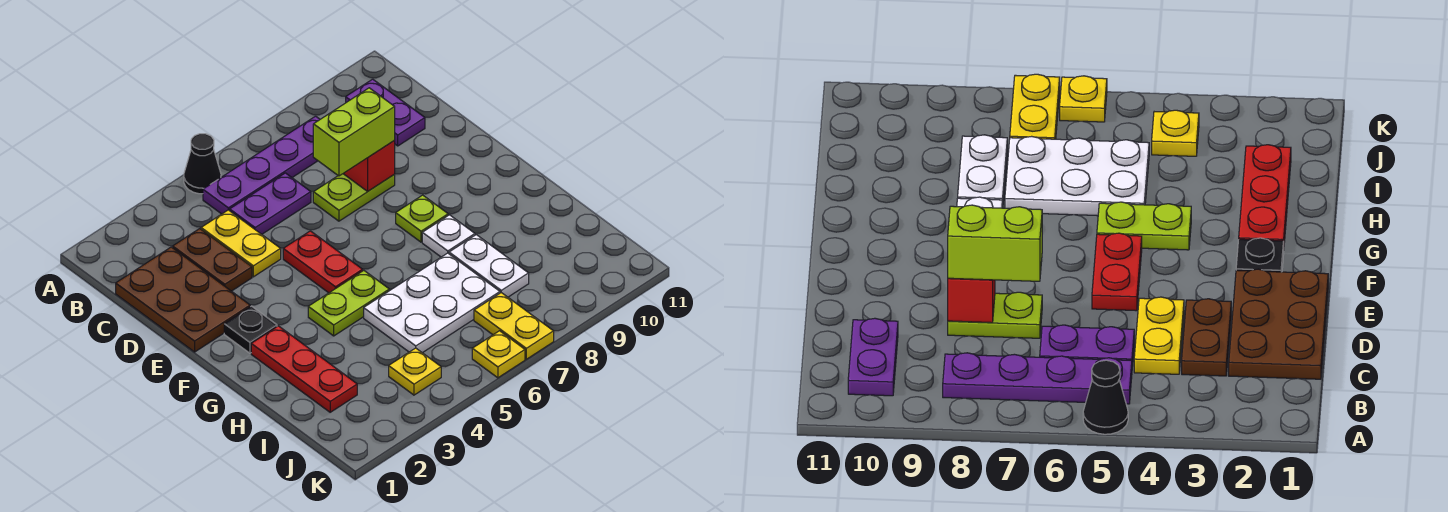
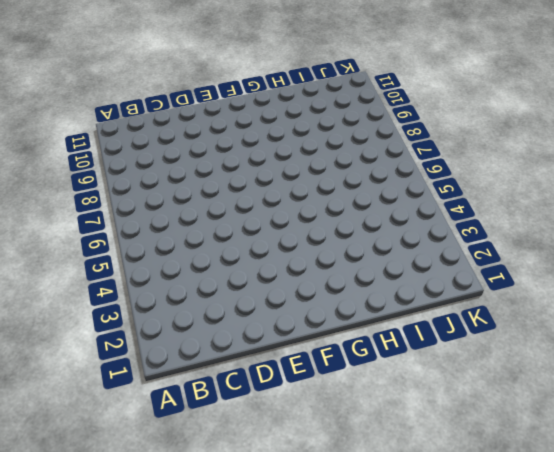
none -> black 1x1 cone [184,134,221,194]
none -> purple 1x4 plate [203,116,320,214]
none -> purple 1x2 plate [346,79,425,146]

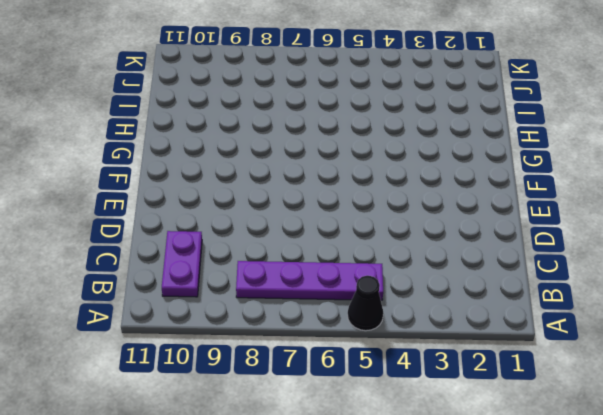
none -> brown 2x3 plate [116,247,250,352]
none -> brown 1x2 plate [173,229,252,291]
none -> yellow 1x2 plate [201,210,281,277]

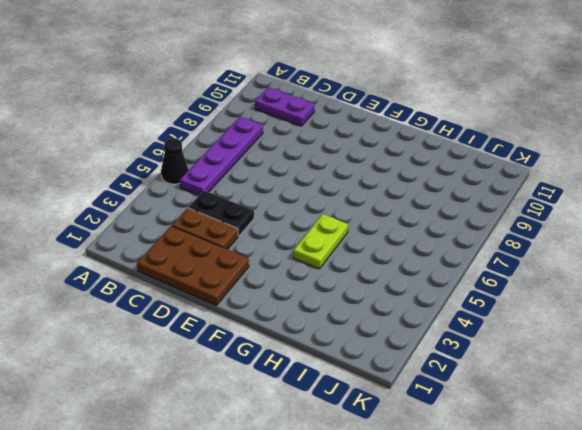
black 1x2 plate [189,191,254,236] -> yellow 1x2 plate [201,210,281,277]
none -> purple 1x2 plate [230,173,311,234]
none -> lime 1x2 plate [313,174,395,221]
none -> red 1x2 plate [283,231,363,293]

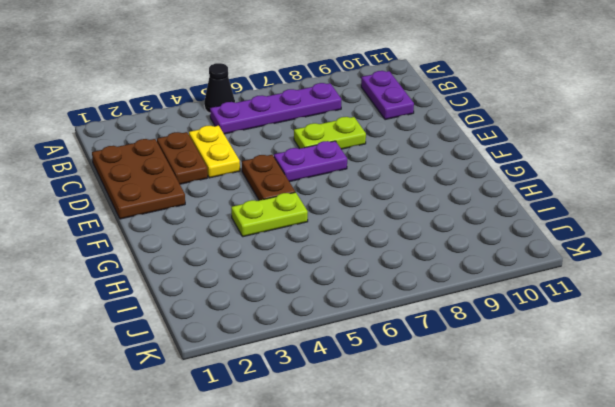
brown 1x2 plate [242,155,295,200] -> red 1x2 plate [283,231,363,293]
purple 1x2 plate [274,141,347,182] -> purple 1x2 plate moved to [230,173,311,234]
none -> black 1x1 plate [224,306,277,353]
none -> lime 1x1 plate [396,195,448,242]
none -> red 1x3 plate [251,326,357,412]

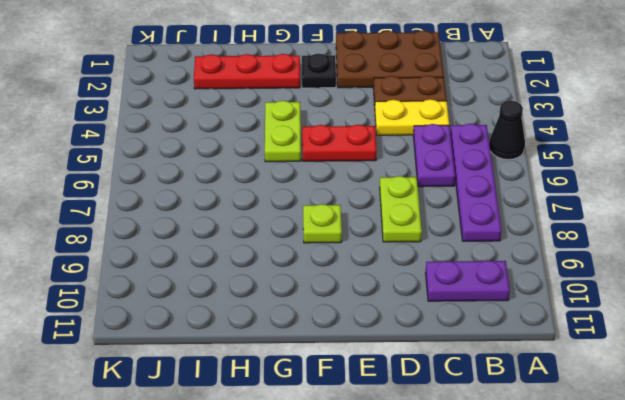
none -> white 1x1 plate [422,215,475,257]
none -> white 2x3 plate [364,253,500,353]
none -> white 1x2 plate [449,235,529,297]

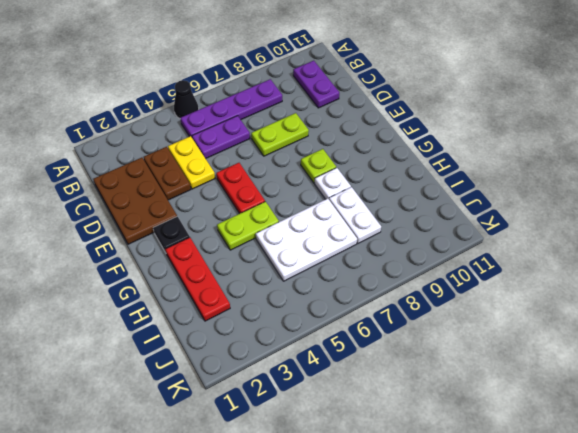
none -> yellow 1x1 plate [389,348,441,395]
none -> yellow 1x2 plate [474,293,554,359]
none -> yellow 1x1 plate [472,331,525,378]

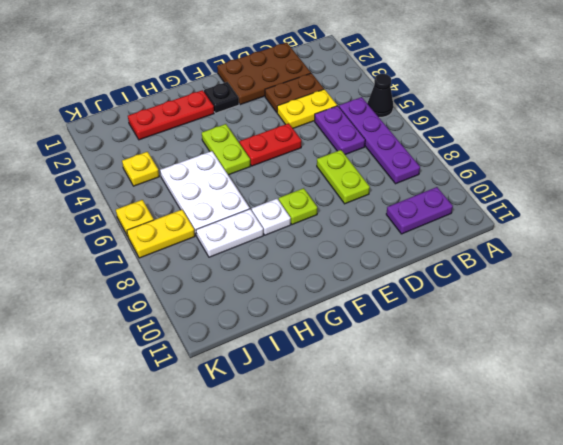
none -> red 1x1 brick [343,141,395,191]
none -> lime 1x2 brick [313,88,395,176]

